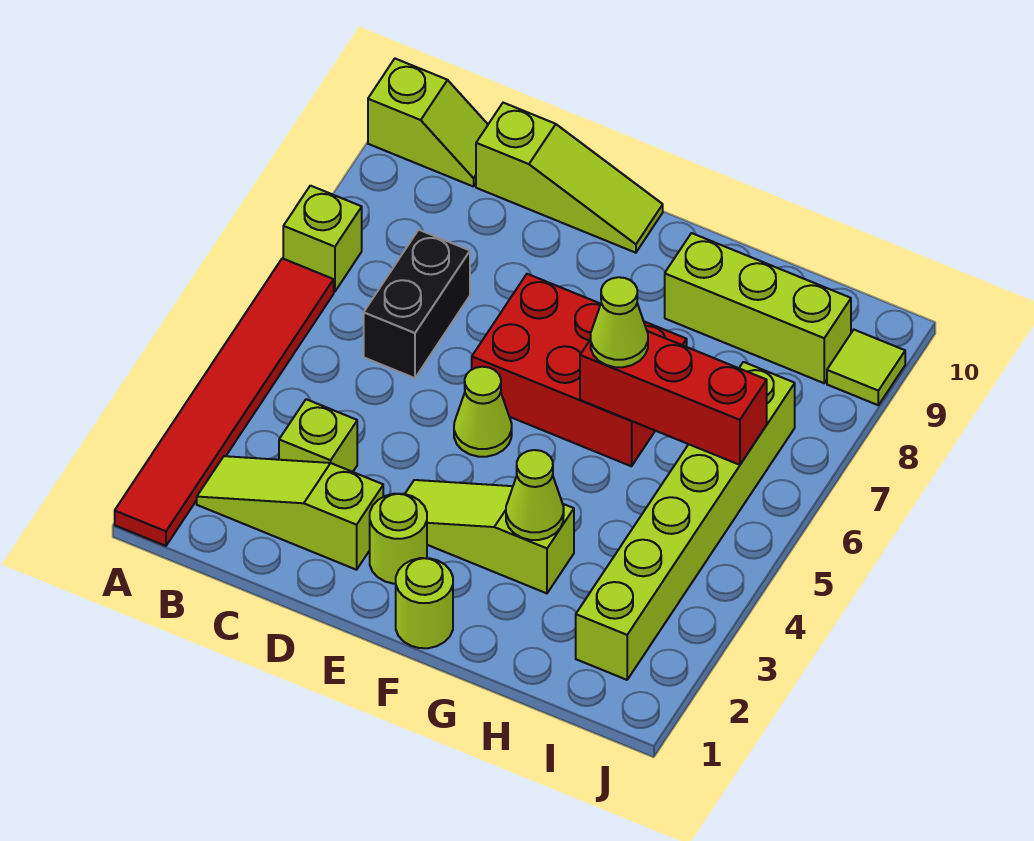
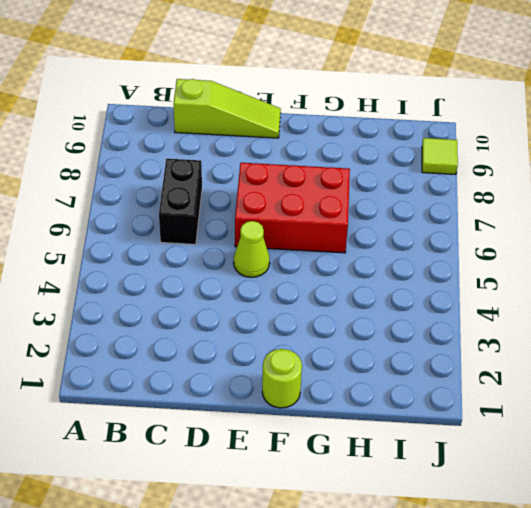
none -> red 1x6 tile [115,258,334,546]
none -> lime 1x1 brick [283,186,362,292]
none -> lime 1x2 slope [368,59,488,187]

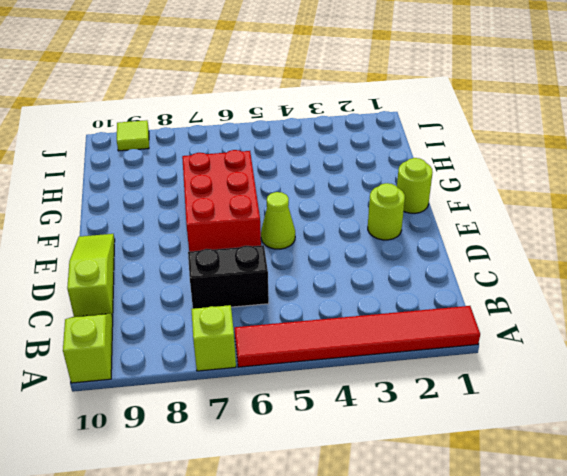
none -> lime 1x3 slope [197,456,383,570]
none -> lime 1x1 brick [279,399,357,472]
none -> lime 1x3 slope [405,480,574,593]

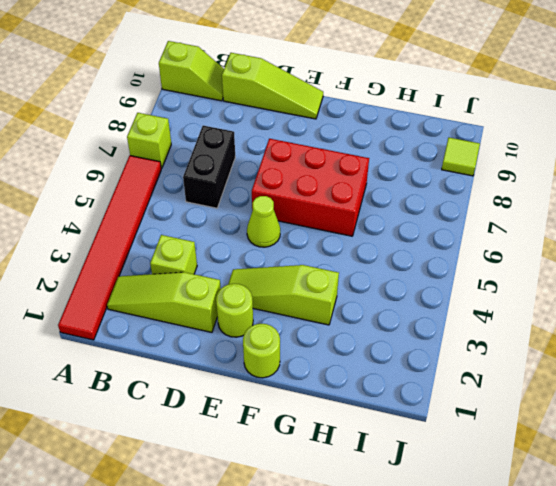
none -> lime 1x3 brick [665,233,851,383]
none -> lime 1x6 brick [576,362,795,680]
none -> lime 1x1 cone [506,450,564,540]

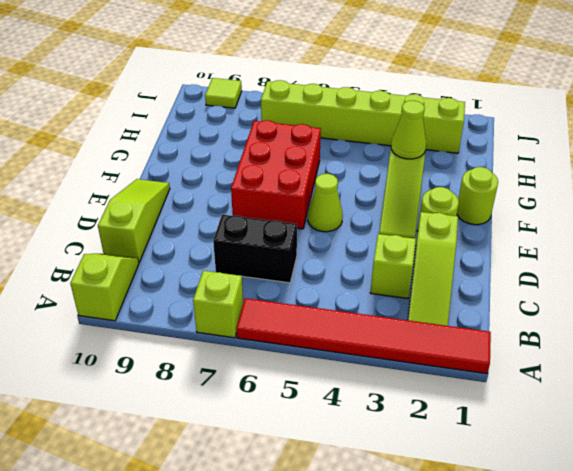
none -> lime 1x3 brick [665,233,851,383]
none -> red 1x3 brick [580,331,767,465]
none -> lime 1x1 cone [591,277,648,367]

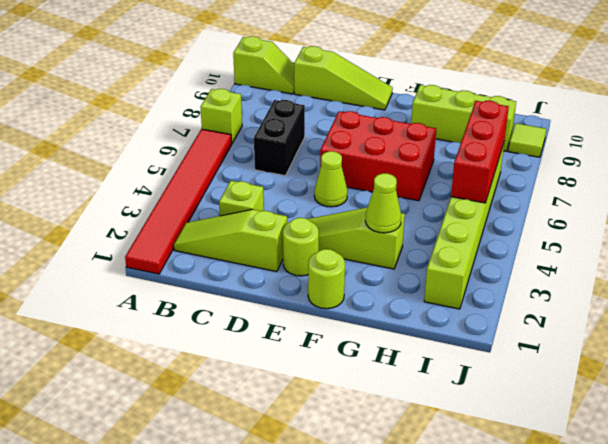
red 1x3 brick [451,101,509,203] -> red 1x3 brick turned to [580,331,767,465]
none -> lime 1x1 cone [591,277,648,367]

